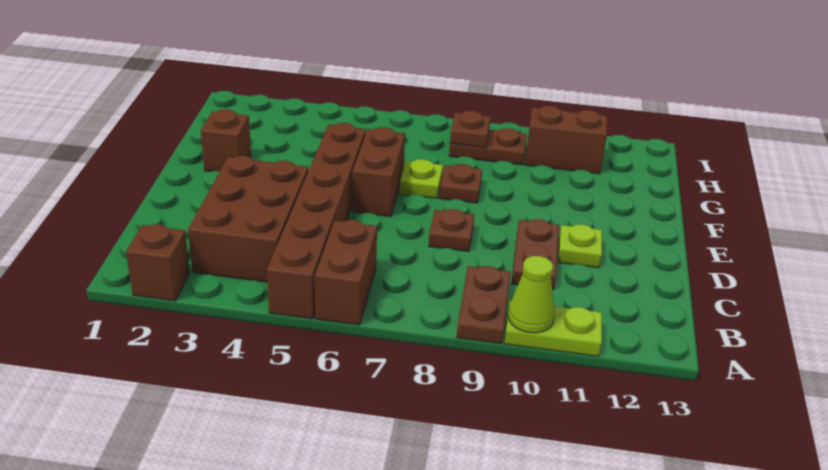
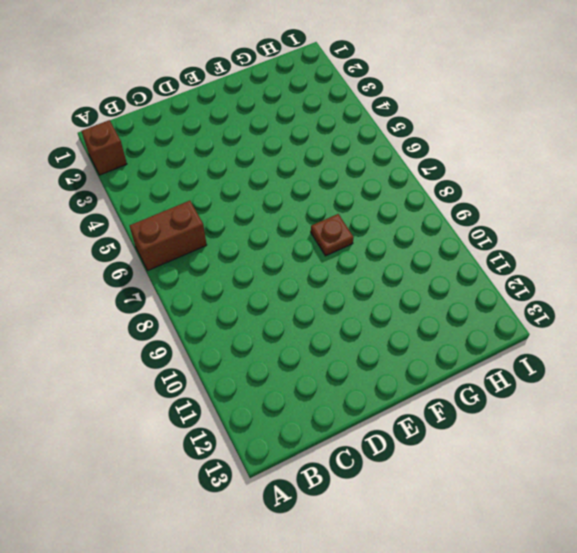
none -> brown 1x6 brick [267,123,366,319]
none -> brown 1x2 plate [457,266,511,344]
none -> lime 1x2 plate [504,301,602,357]

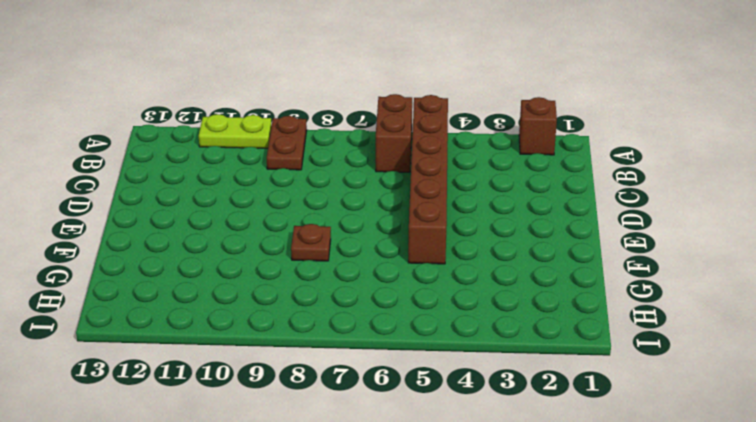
none -> brown 2x3 brick [188,156,308,282]
none -> brown 1x2 plate [511,219,559,290]
none -> brown 1x1 plate [429,209,474,252]

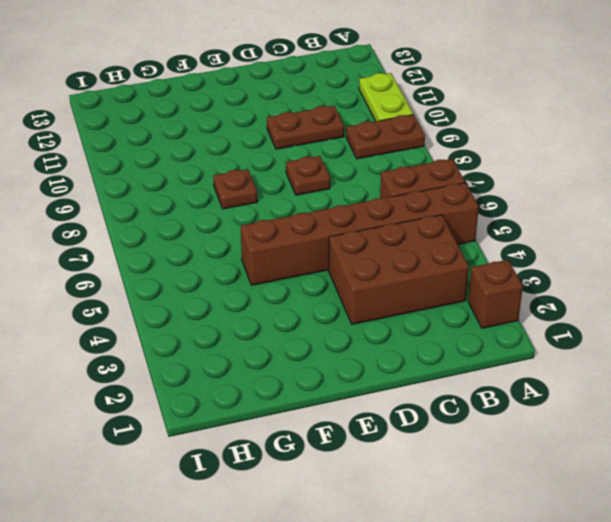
none -> lime 1x1 plate [558,224,602,268]
none -> brown 1x2 brick [352,127,405,217]
none -> brown 1x1 brick [201,109,251,172]

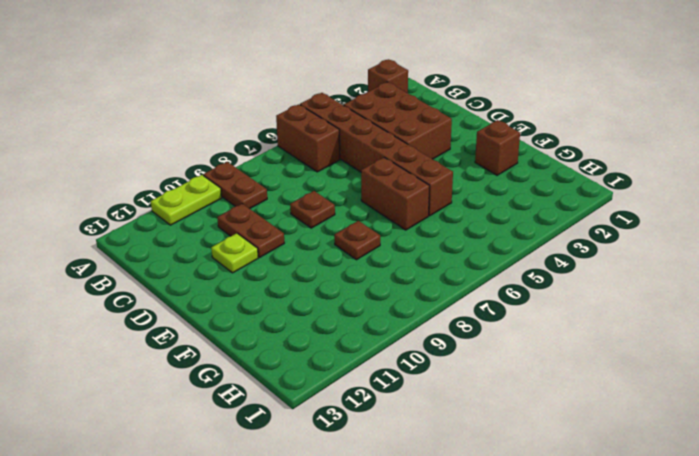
none -> lime 1x1 plate [399,159,443,198]
none -> brown 1x2 plate [449,128,527,165]
none -> brown 1x2 brick [525,106,607,174]

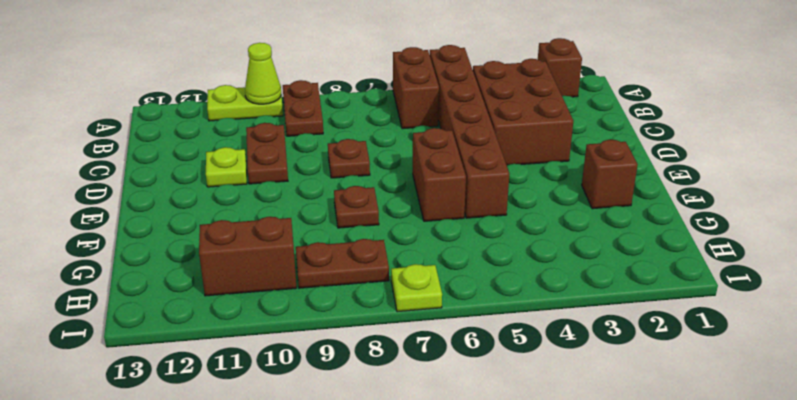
lime 1x1 plate [391,264,442,312] -> lime 1x1 plate moved to [399,159,443,198]
none -> brown 1x1 plate [450,111,491,148]

